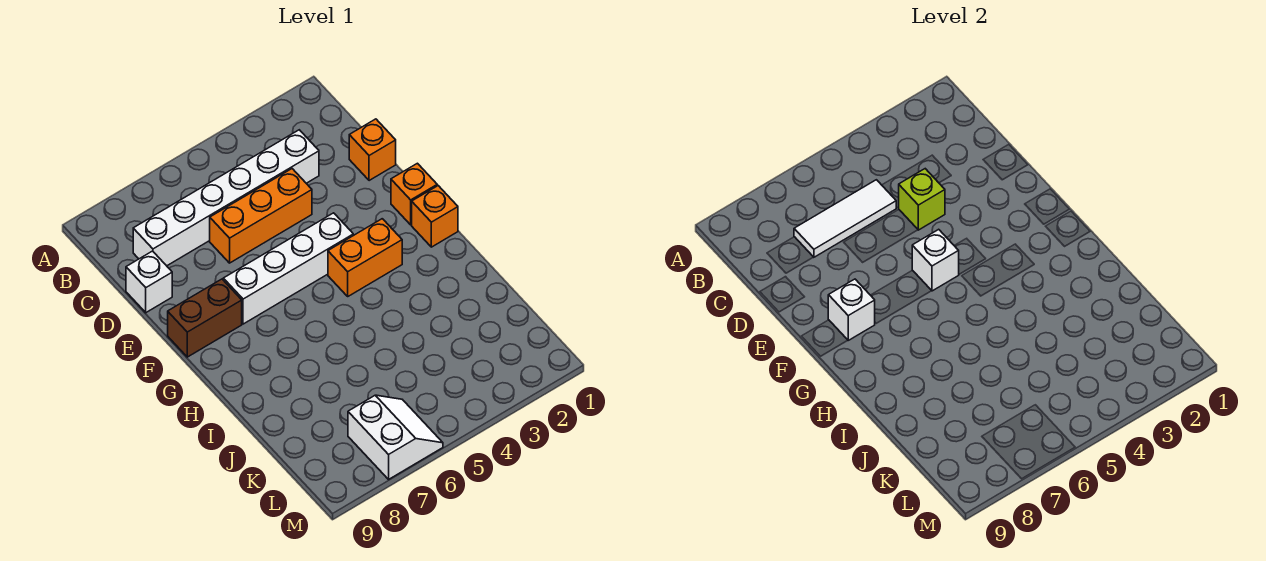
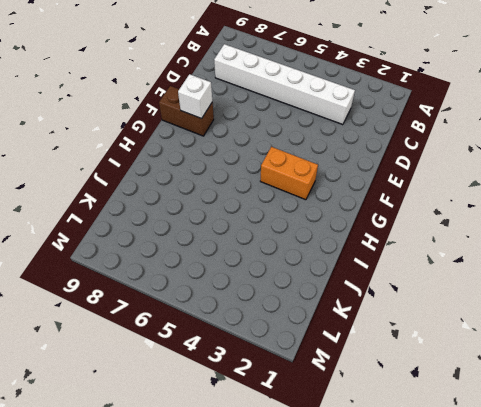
none -> orange 1x1 brick [349,119,396,181]
none -> orange 1x3 brick [210,169,312,263]
none -> white 1x1 brick [126,251,172,313]

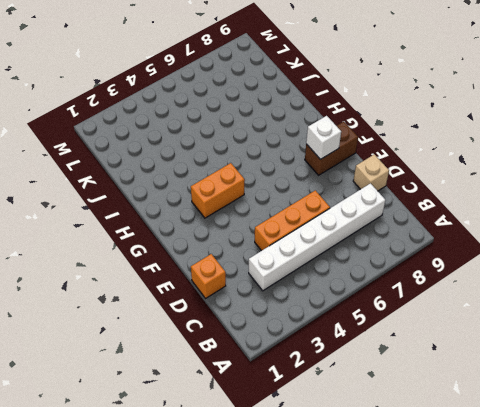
tan 1x1 brick [353,154,389,191] -> white 1x1 brick [126,251,172,313]
none -> orange 1x1 brick [391,163,437,225]
none -> white 1x4 brick [223,213,353,324]
none -> orange 1x1 brick [412,186,458,247]

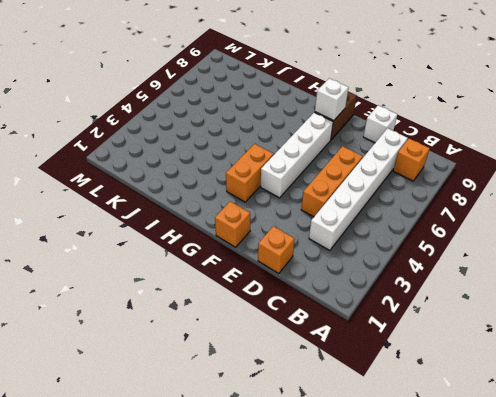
orange 1x1 brick [393,139,430,181] -> orange 1x1 brick moved to [412,186,458,247]
none -> white 2x2 slope [348,395,443,479]
none -> white 1x3 tile [794,180,896,257]
none -> lime 1x1 brick [899,169,945,230]

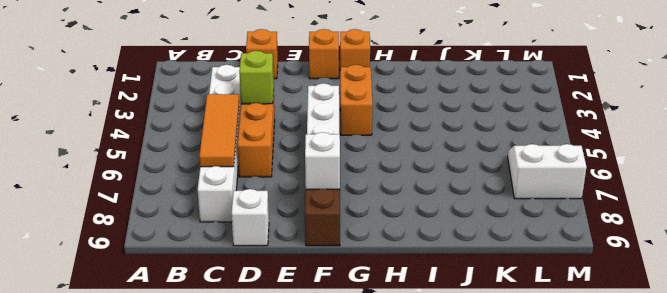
orange 1x3 tile [199,94,239,167] -> white 1x3 tile [794,180,896,257]
none -> white 1x1 brick [912,229,959,291]

